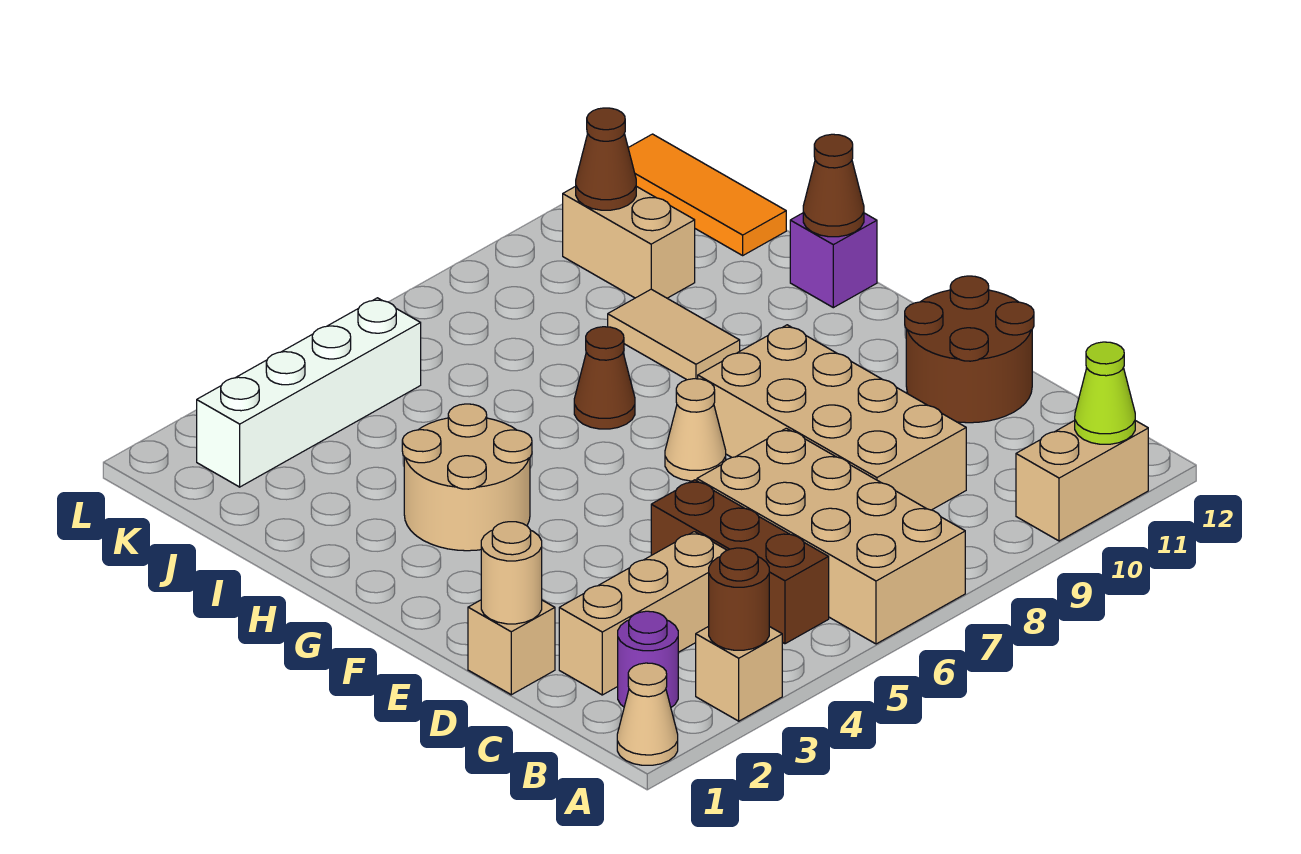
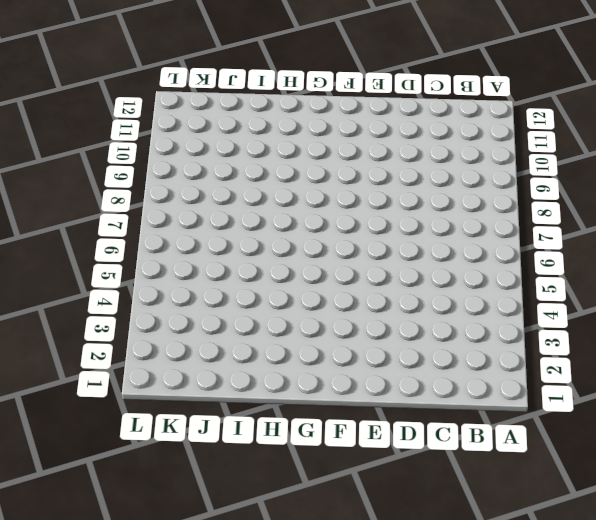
none -> tan 1x1 cone [617,663,678,765]
none -> tan 1x1 brick [696,626,782,721]
none -> tan 2x4 brick [697,428,965,644]

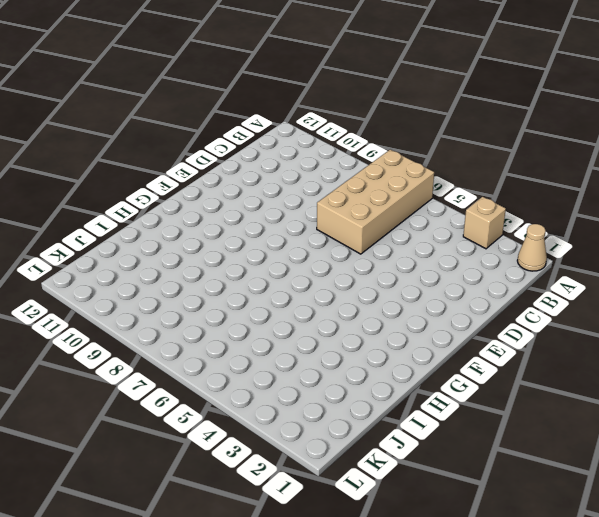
none -> tan 1x2 brick [1016,421,1148,541]
none -> purple 1x1 round brick [618,611,678,707]
none -> brown 1x3 brick [651,480,829,644]

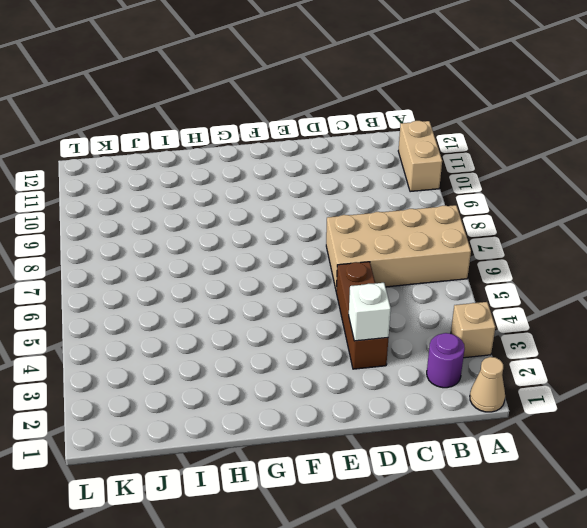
brown 1x3 brick [336,262,388,369] -> brown 1x3 brick turned to [651,480,829,644]
white 1x1 brick [349,283,391,341] -> none
none -> tan 1x3 brick [559,532,727,695]
none -> tan 2x4 brick [698,325,966,510]
none -> tan 1x1 brick [468,600,555,695]

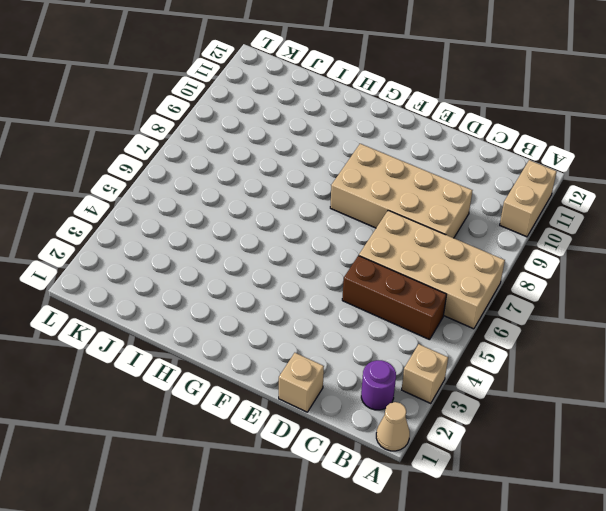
none -> tan 1x3 brick [559,532,727,695]
none -> brown 2x2 round brick [905,276,1034,423]
none -> tan 1x1 cone [665,379,726,481]

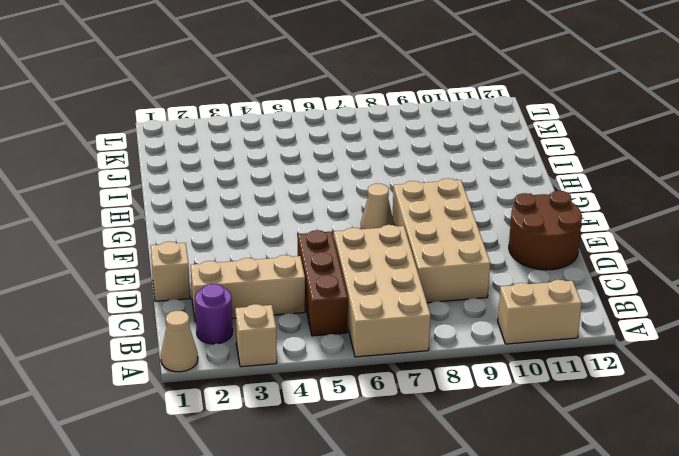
none -> tan 2x2 round brick [402,404,532,551]
none -> brown 1x1 cone [574,327,635,429]
none -> tan 1x2 tile [608,289,740,380]

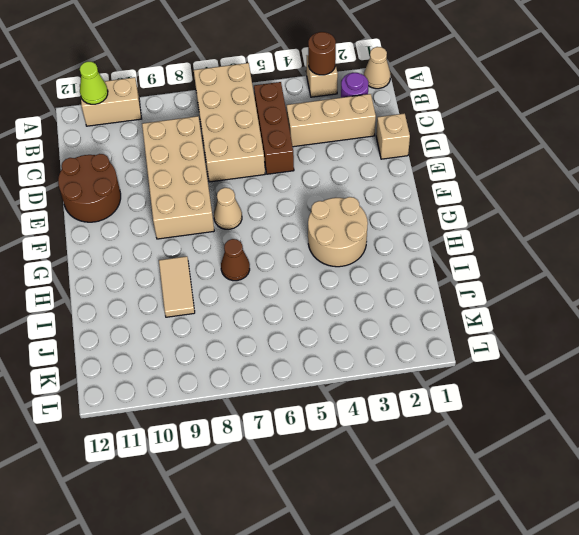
none -> purple 1x1 brick [790,213,877,308]
none -> tan 1x2 brick [563,186,695,298]
none -> orange 1x3 tile [628,134,786,255]

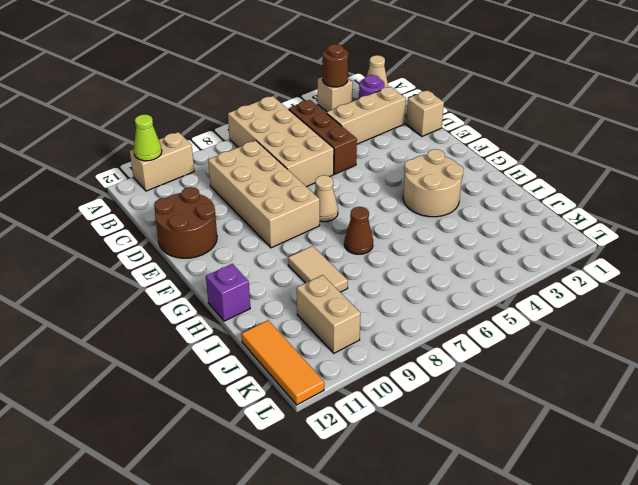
none -> white 1x4 brick [197,298,421,487]
none -> tan 1x1 round brick [481,522,542,624]
none -> brown 1x1 cone [803,134,864,237]

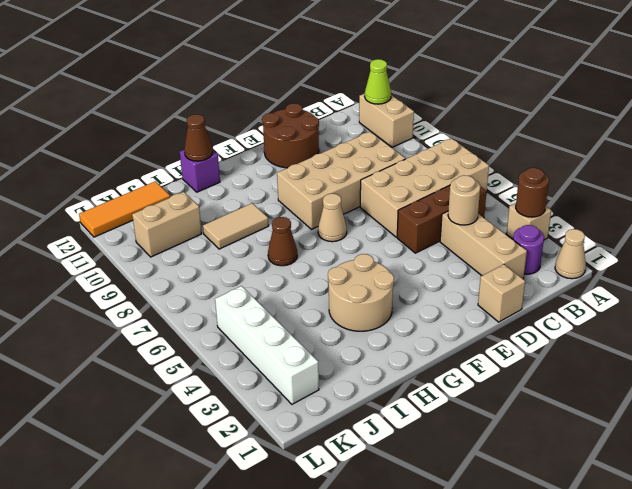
tan 1x1 round brick [448,175,480,225] -> tan 1x1 round brick moved to [481,522,542,624]
none -> brown 1x1 cone [576,108,636,210]

